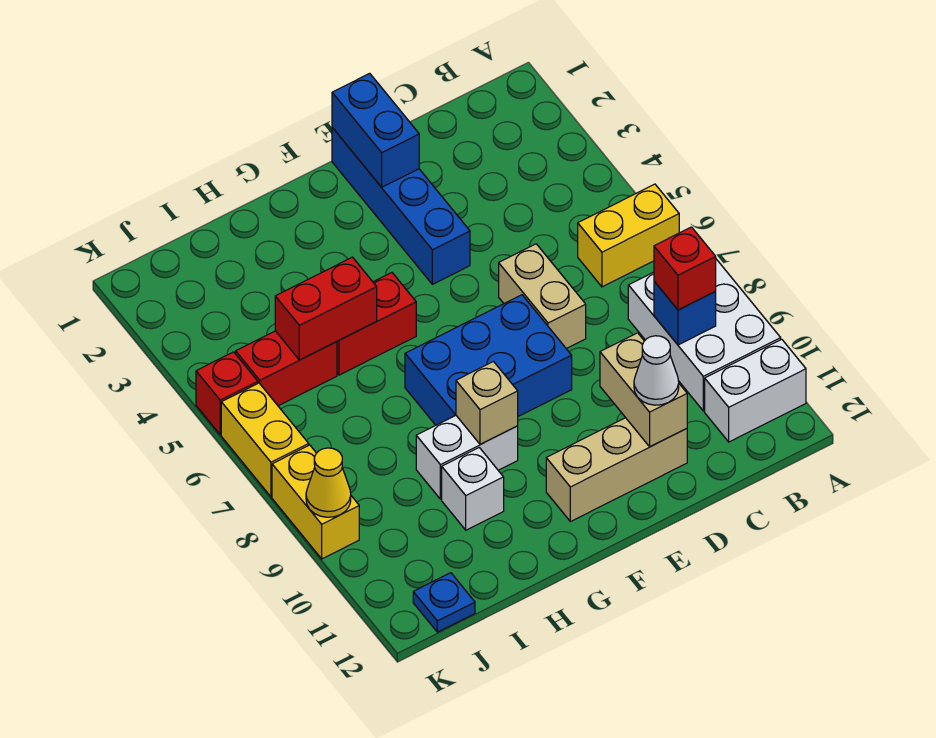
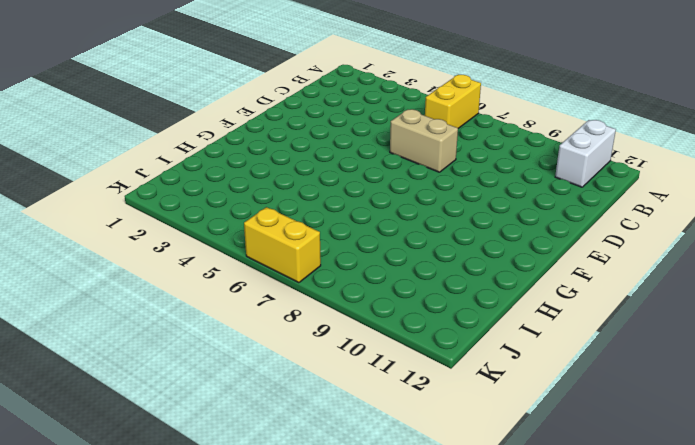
none -> white 2x3 brick [628,259,781,411]
none -> tan 1x3 brick [546,418,687,522]
none -> blue 1x4 brick [332,128,470,284]

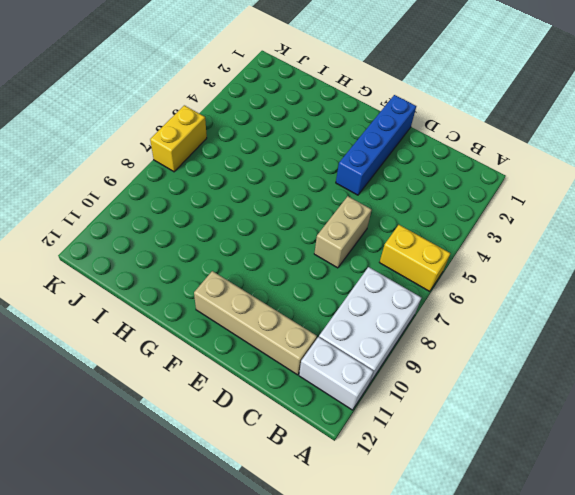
tan 1x4 brick [194,271,317,375] -> tan 1x3 brick [546,418,687,522]
none -> blue 2x3 brick [405,295,572,425]
none -> red 1x2 brick [337,273,416,375]
none -> white 1x2 brick [416,416,518,499]

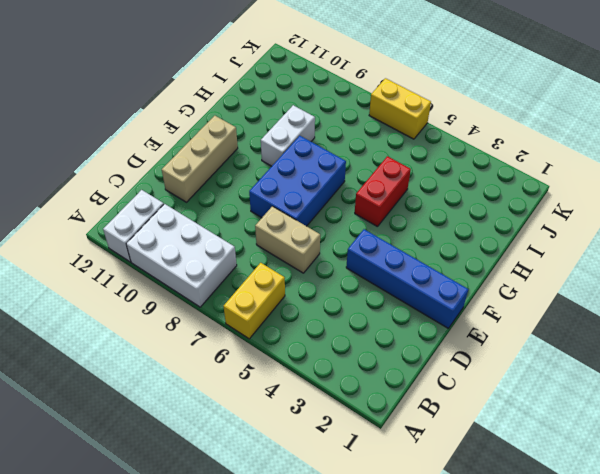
none -> white 1x1 brick [442,448,504,530]
none -> red 1x2 brick [236,331,337,406]
none -> blue 1x1 plate [413,573,475,632]

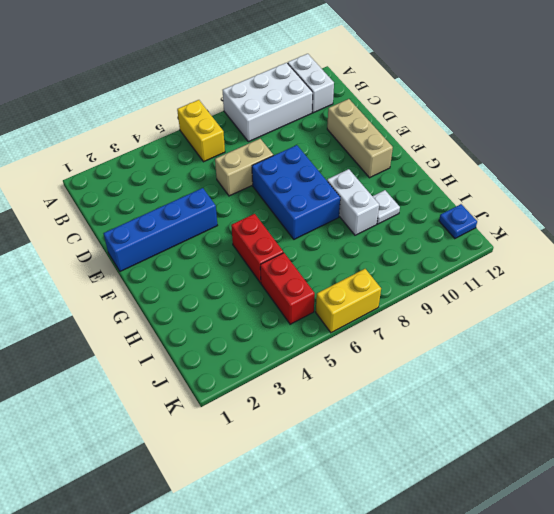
white 1x1 plate [373,190,400,224] -> white 1x1 brick [442,448,504,530]
none -> red 1x1 brick [196,352,258,435]
none -> yellow 1x2 brick [272,445,359,559]
none -> blue 1x1 brick [654,281,716,345]

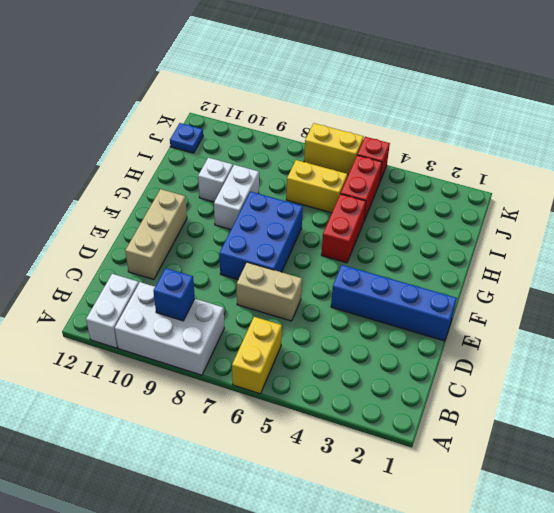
yellow 1x2 brick [286,160,347,213] -> yellow 1x2 brick moved to [272,445,359,559]
none -> tan 1x2 brick [600,333,687,447]
none -> blue 1x2 brick [332,73,419,187]
none -> tan 1x1 brick [456,362,518,444]

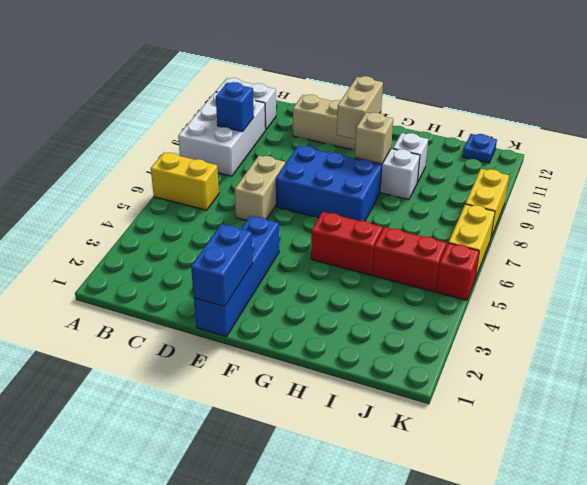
tan 1x2 brick [337,76,383,139] -> tan 1x2 brick moved to [600,333,687,447]
none -> red 1x2 brick [275,257,377,360]
none -> yellow 1x1 cone [306,448,351,517]
none -> red 1x1 brick [654,227,716,310]

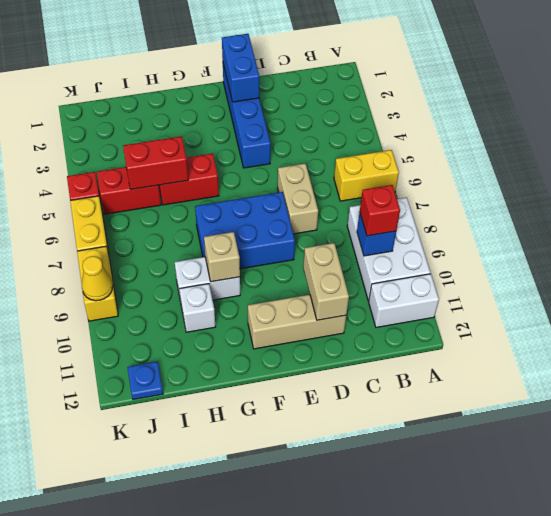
none -> white 1x1 cone [634,336,679,405]

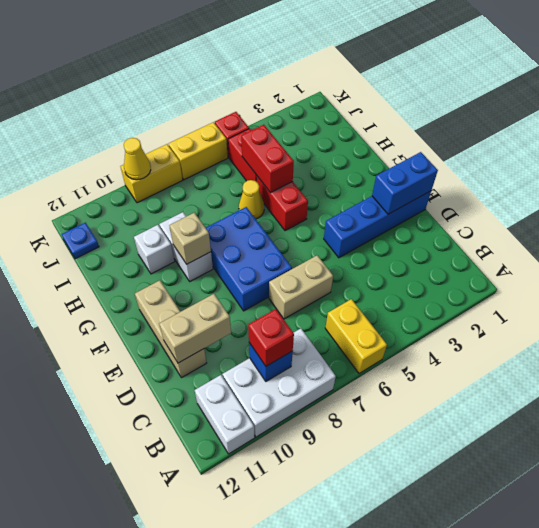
yellow 1x1 cone [239,180,264,219] -> none
none -> white 1x1 cone [634,336,679,405]

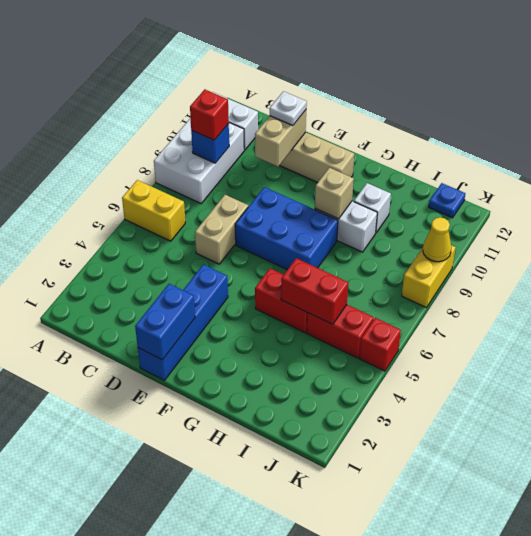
white 1x1 plate [270,91,307,126] -> white 1x1 cone [634,336,679,405]
none -> yellow 1x2 brick [221,383,309,497]

